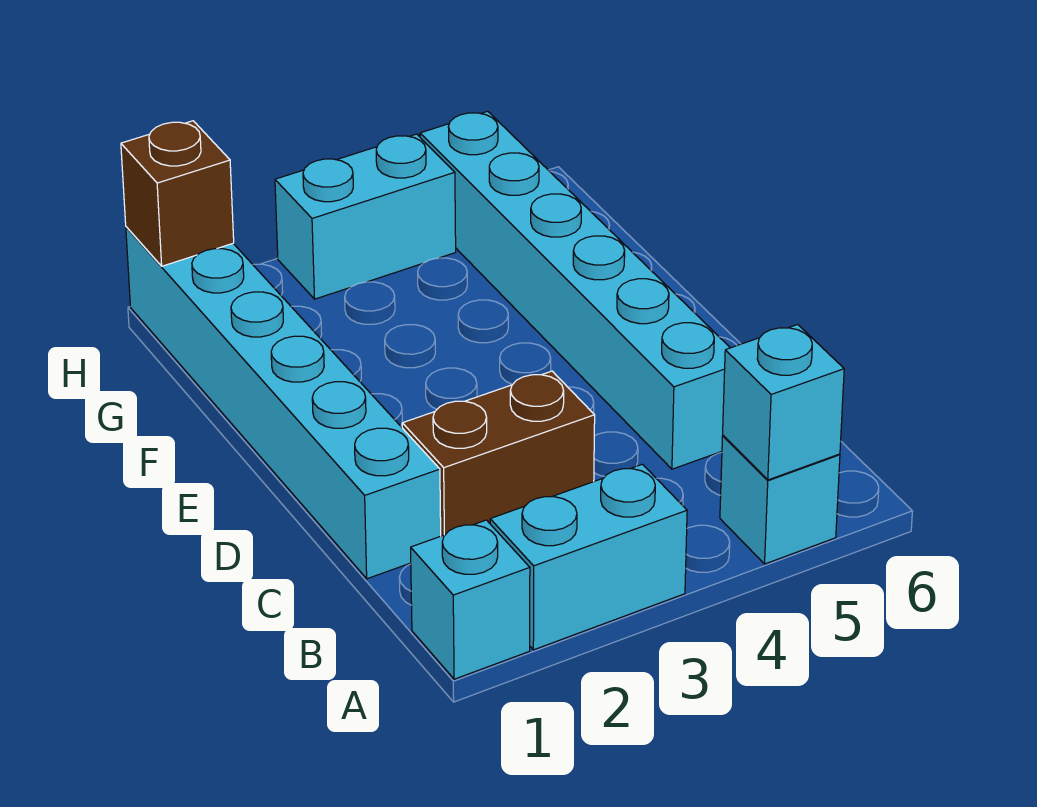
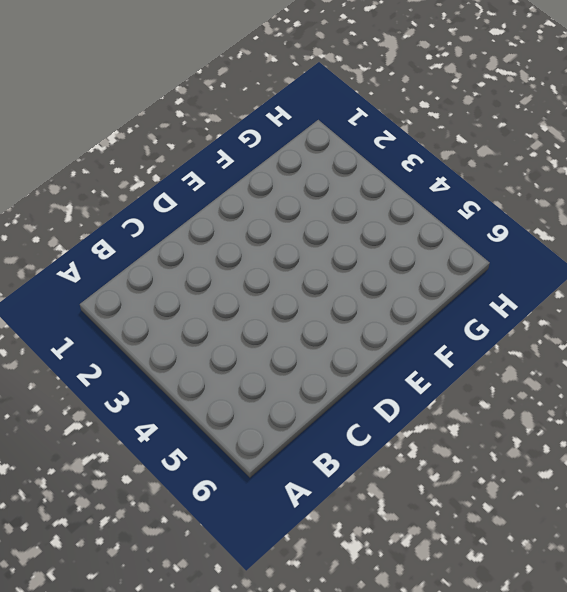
none -> cyan 1x1 brick [411,520,530,679]
none -> cyan 1x2 brick [490,464,687,650]

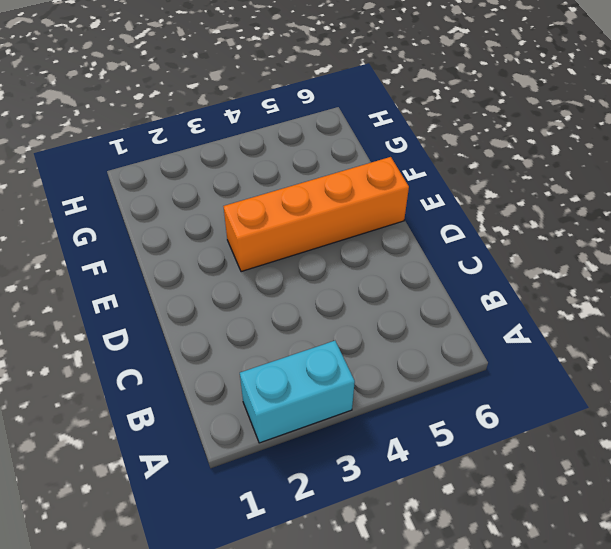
orange 1x4 brick [223,157,409,272] -> cyan 1x6 brick [420,111,730,469]
none -> cyan 1x1 brick [411,520,530,679]
none -> cyan 1x1 brick [720,436,840,564]

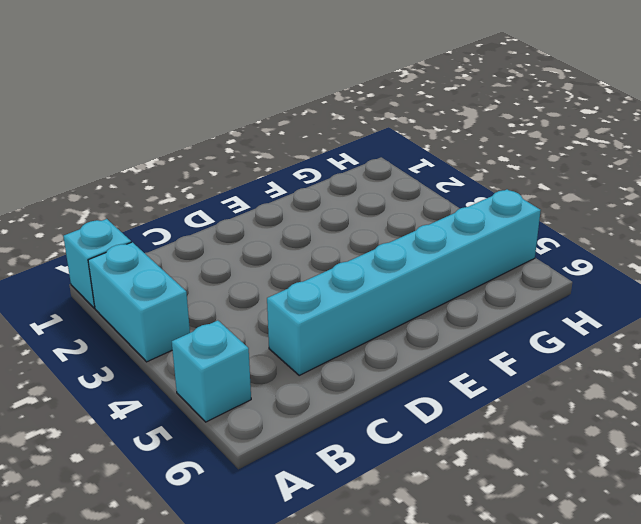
none -> cyan 1x6 brick [126,227,441,579]
none -> brown 1x2 brick [402,371,595,536]

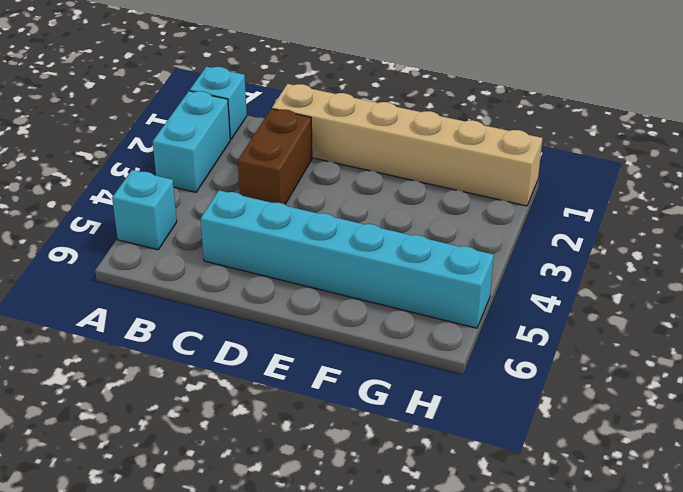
tan 1x6 brick [272,84,542,206] -> cyan 1x6 brick [126,227,441,579]
none -> cyan 1x2 brick [275,134,456,299]
none -> cyan 1x1 brick [723,324,844,480]

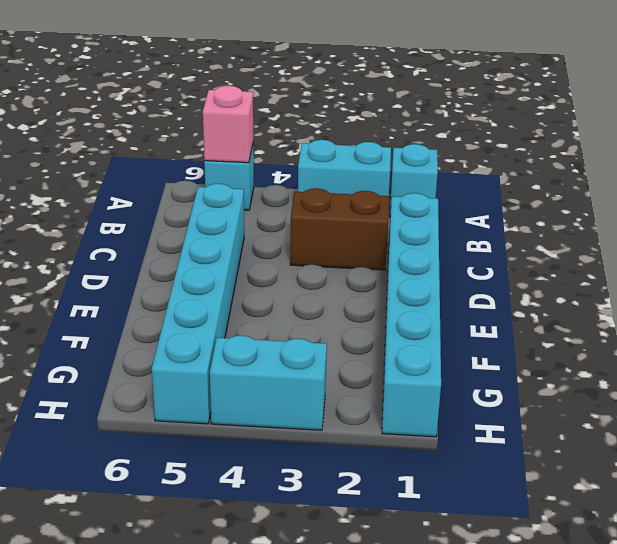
pink 1x1 brick [203,86,253,163] -> cyan 1x1 brick [723,324,844,480]
none -> brown 1x1 brick [121,121,234,266]

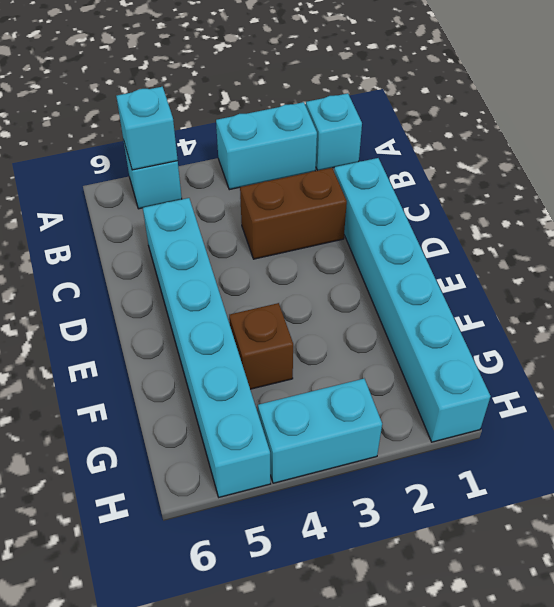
brown 1x1 brick [229,303,293,389] -> brown 1x1 brick moved to [121,121,234,266]

